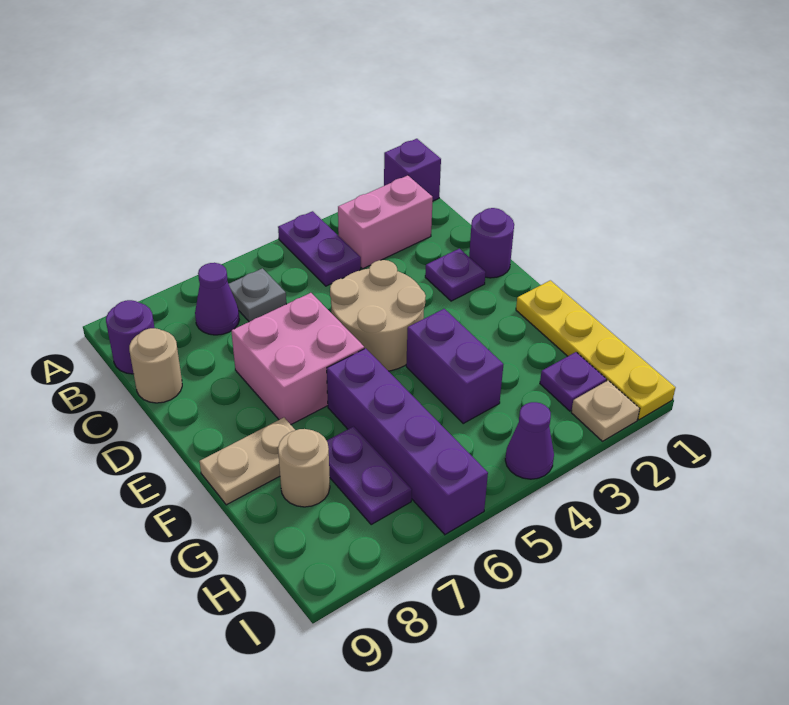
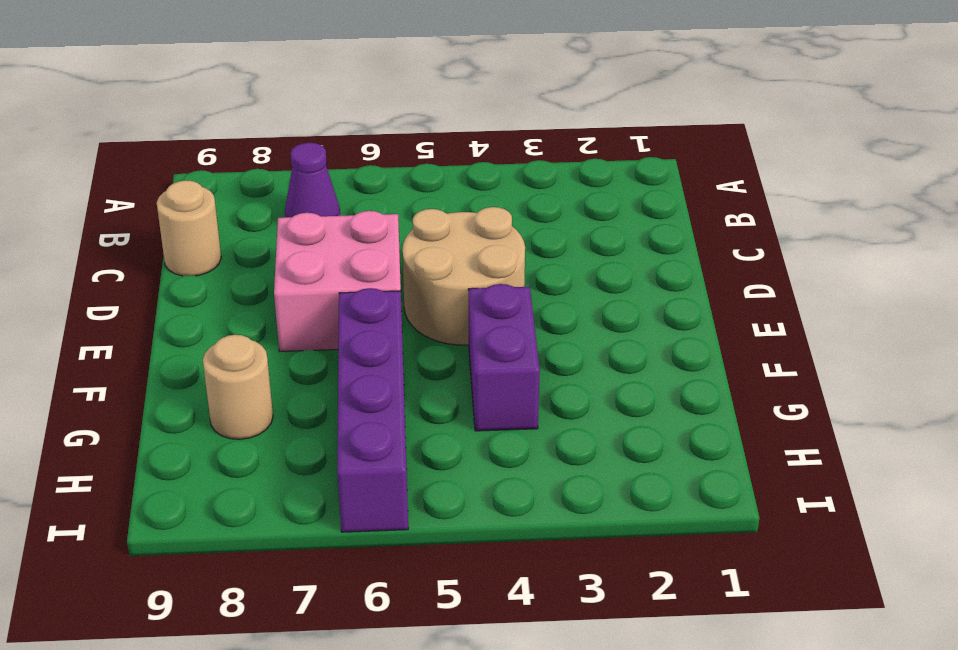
none -> purple 1x1 brick [384,139,441,201]
none -> purple 1x2 plate [278,211,361,286]
none -> pink 1x2 brick [338,175,433,269]

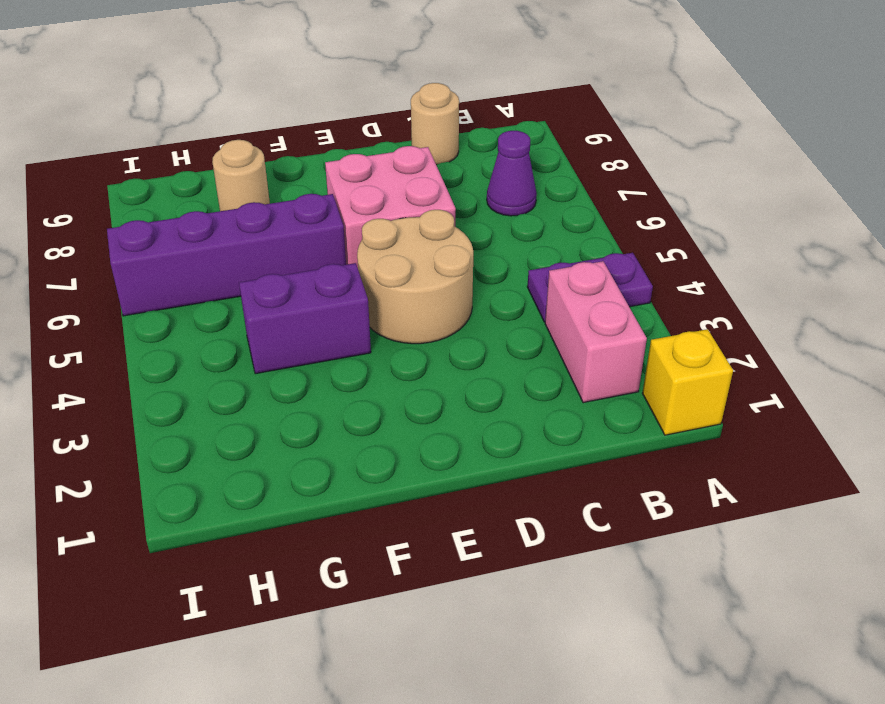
yellow 1x1 brick [642,329,733,435] -> purple 1x1 brick [384,139,441,201]
none -> grey 1x1 plate [229,268,286,322]
none -> purple 1x1 round brick [106,300,154,374]
none -> purple 1x1 round brick [469,208,514,278]

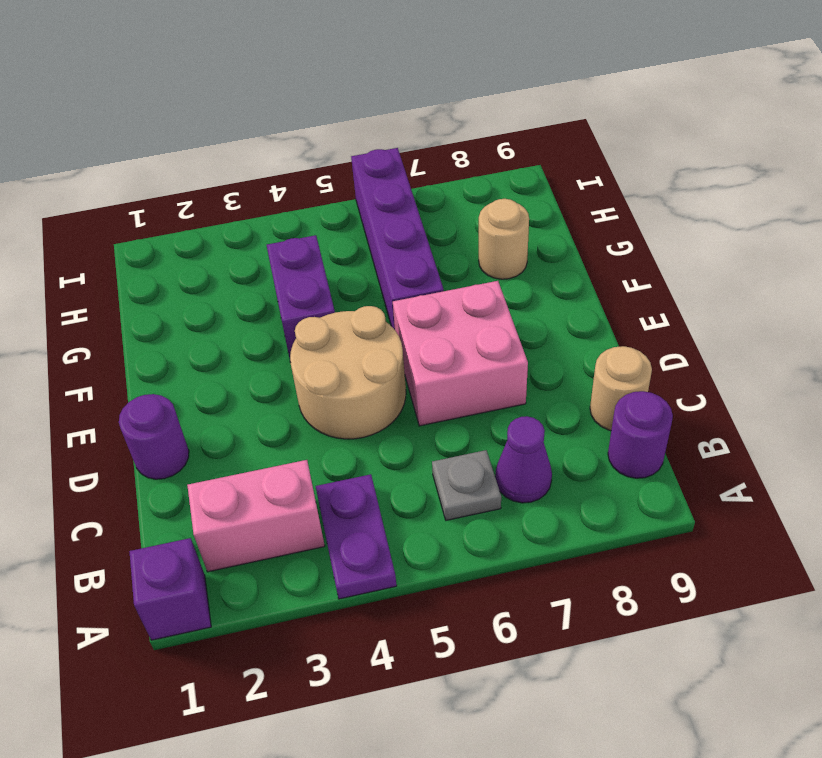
none -> purple 1x1 plate [425,249,486,301]
none -> yellow 1x4 plate [516,280,675,420]
none -> tan 1x2 plate [199,418,295,505]

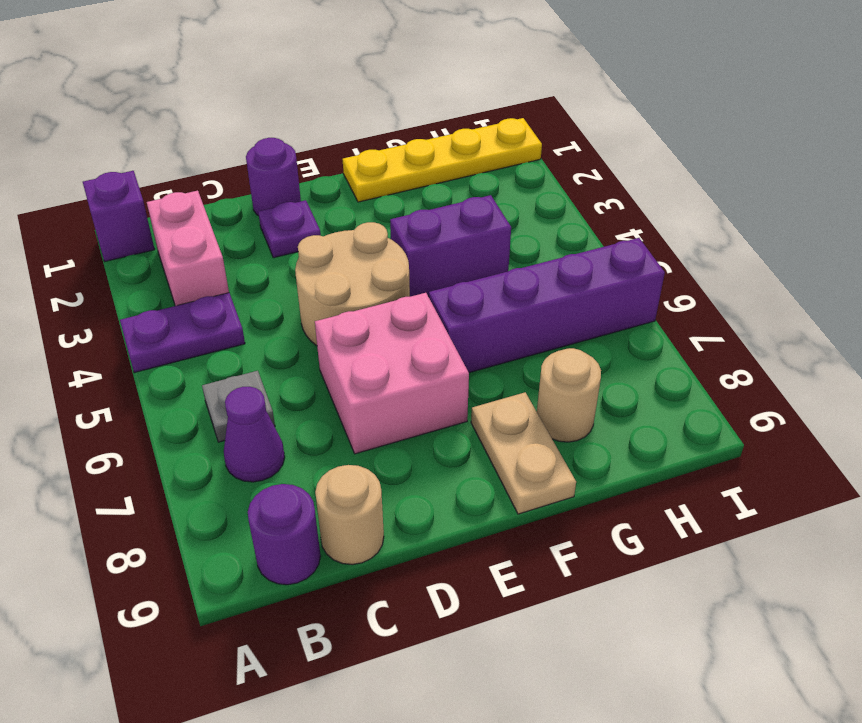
none -> purple 1x2 plate [327,427,412,524]
none -> purple 1x1 plate [540,352,606,411]
none -> tan 1x1 plate [571,381,640,441]

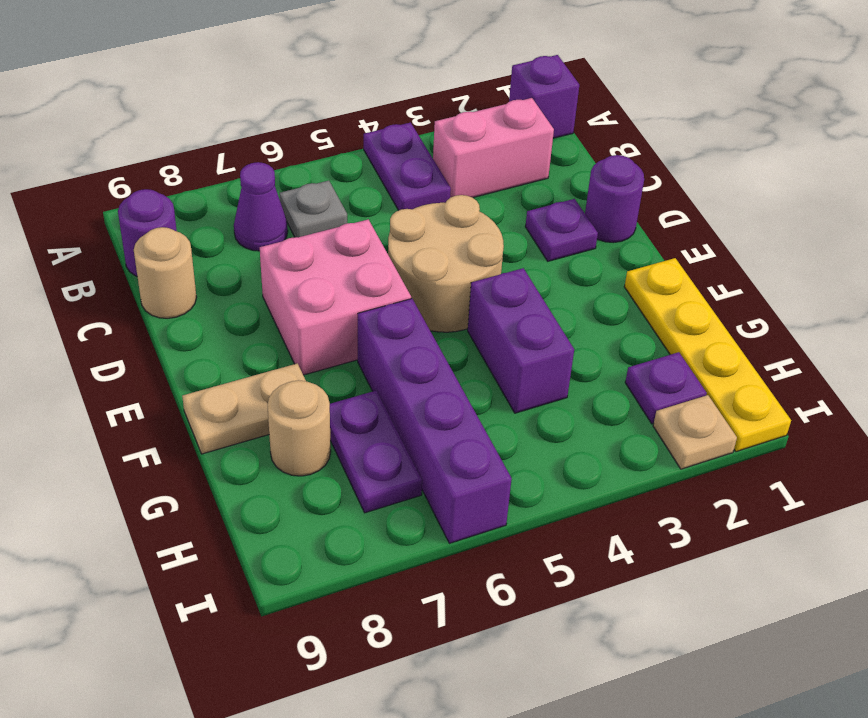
none -> purple 1x1 cone [505,402,554,479]

